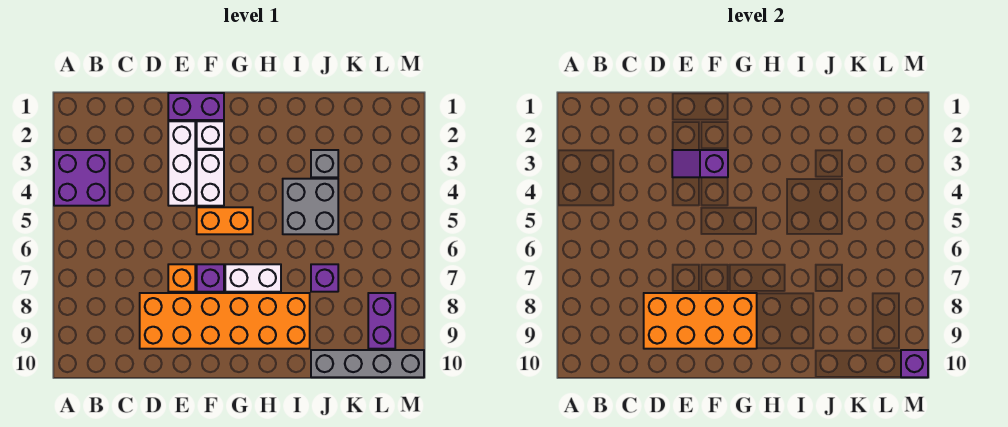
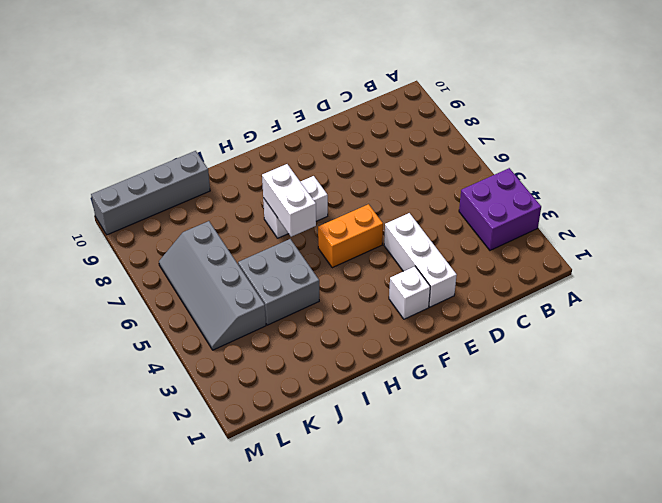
white 1x2 brick [262,164,316,237] -> white 1x2 brick moved to [197,150,224,206]
grey 2x4 slope [159,221,266,350] -> none
none -> orange 2x6 brick [140,293,310,349]
none -> purple 1x2 brick [168,93,224,120]
none -> orange 1x1 brick [168,264,195,292]

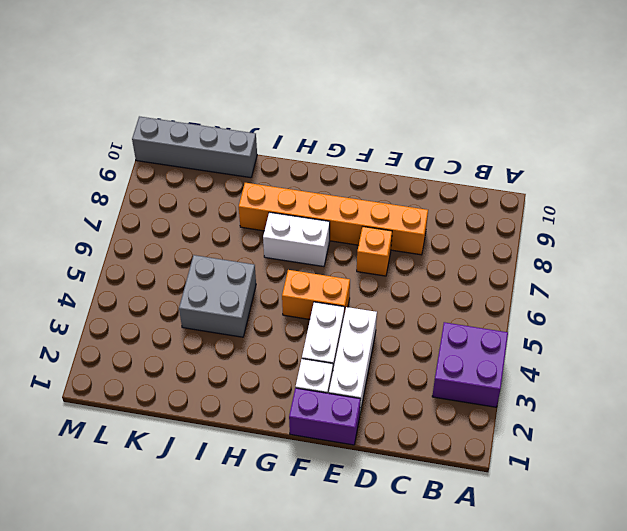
orange 1x6 brick [239,183,428,255] -> orange 2x6 brick [140,293,310,349]
none -> purple 1x1 brick [197,264,224,292]
none -> grey 1x1 brick [311,150,338,177]
none -> purple 1x1 brick [311,264,338,292]

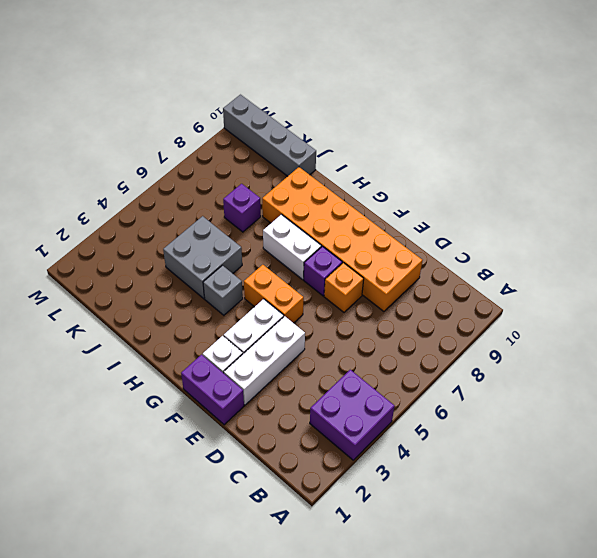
grey 1x1 brick [203,265,243,315] -> grey 1x1 brick moved to [311,150,338,177]
none -> purple 1x2 brick [368,293,395,349]
none -> orange 2x4 brick [644,293,757,349]
none -> purple 1x2 slope [672,150,728,177]

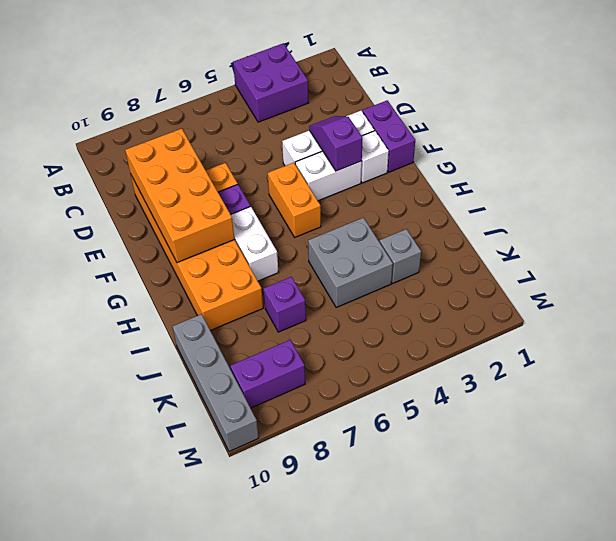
none -> purple 1x1 brick [901,350,928,377]

